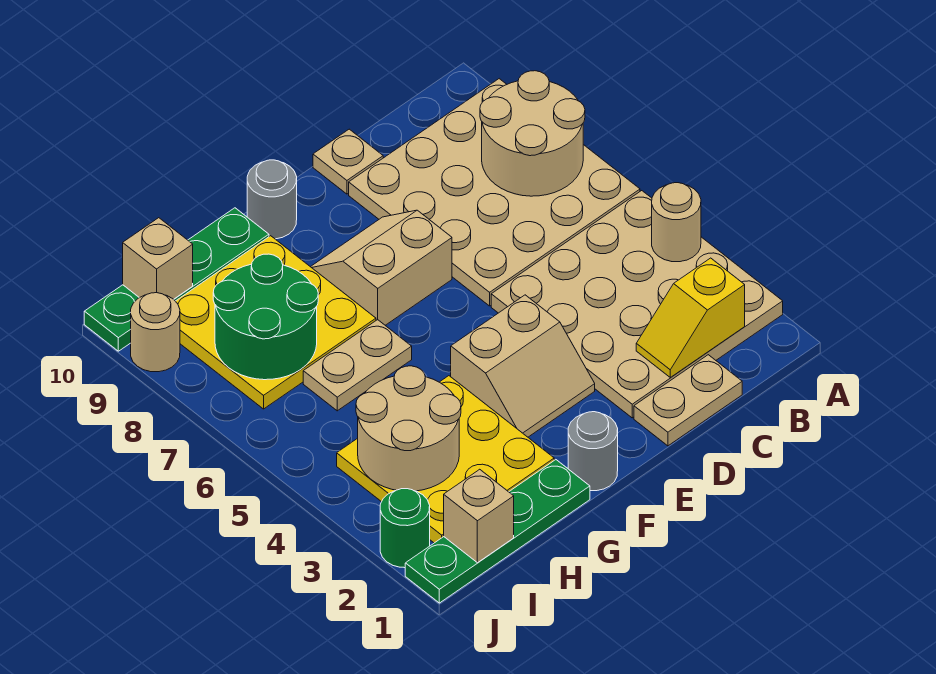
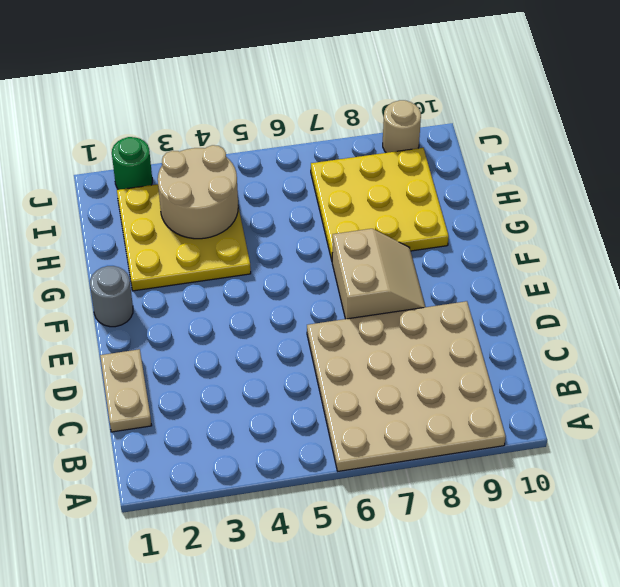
none -> tan 4x4 plate [491,191,783,418]
none -> tan 1x1 plate [313,129,383,194]
none -> tan 2x2 slope [451,295,595,437]

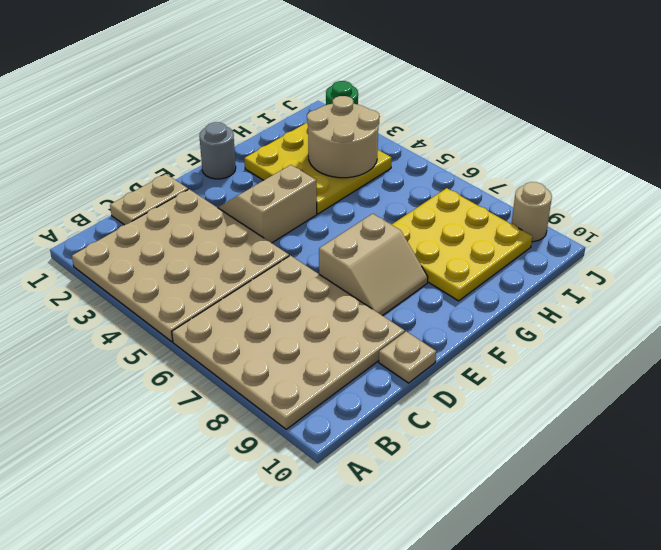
none -> grey 1x1 round brick [247,160,297,239]
none -> green 1x4 plate [405,460,590,603]
none -> tan 1x2 plate [303,320,412,411]

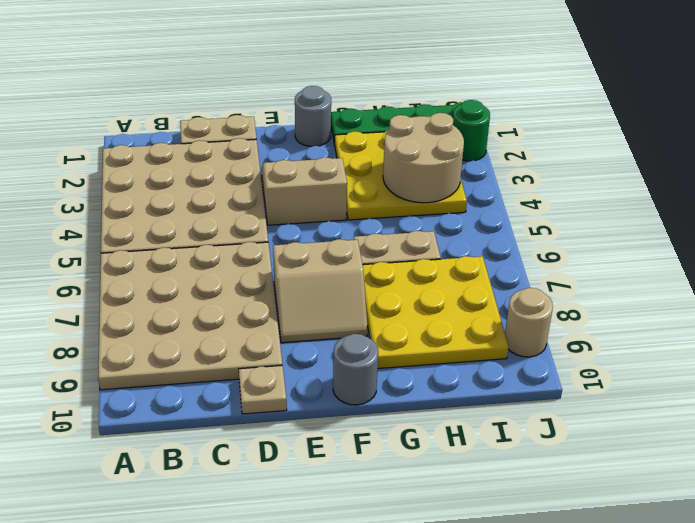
none -> green 1x4 plate [84,208,269,351]
none -> tan 1x1 round brick [652,183,701,262]
none -> tan 2x2 round brick [480,71,585,196]

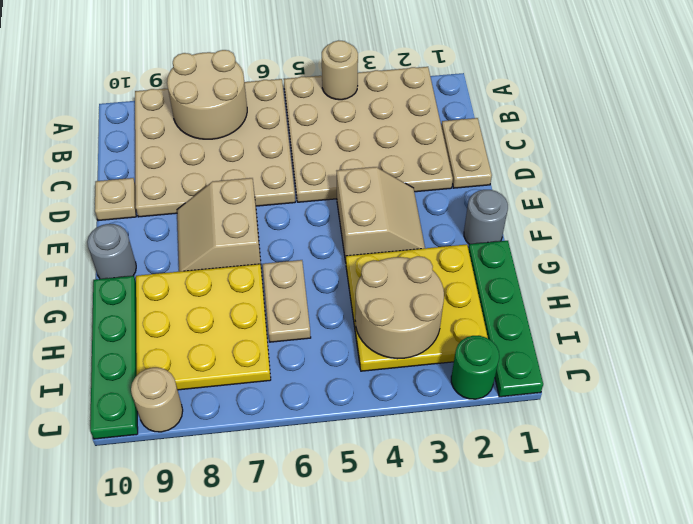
none -> yellow 1x2 slope [636,258,745,377]
none -> green 2x2 round brick [213,254,318,380]
none -> tan 1x1 brick [444,469,514,563]

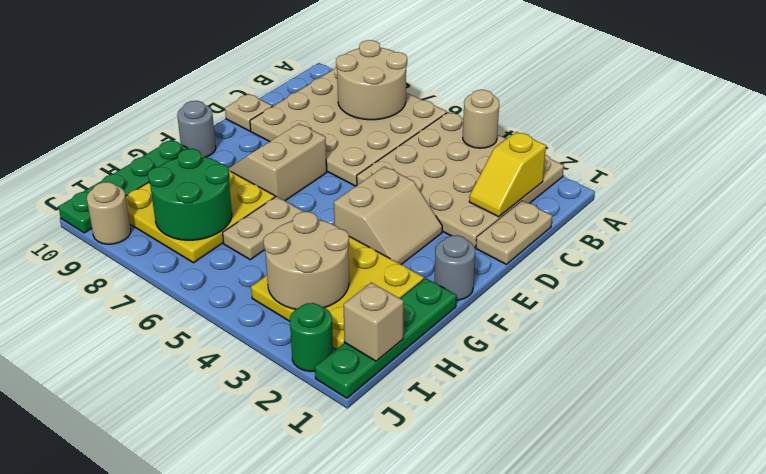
none -> tan 1x1 brick [123,218,193,299]

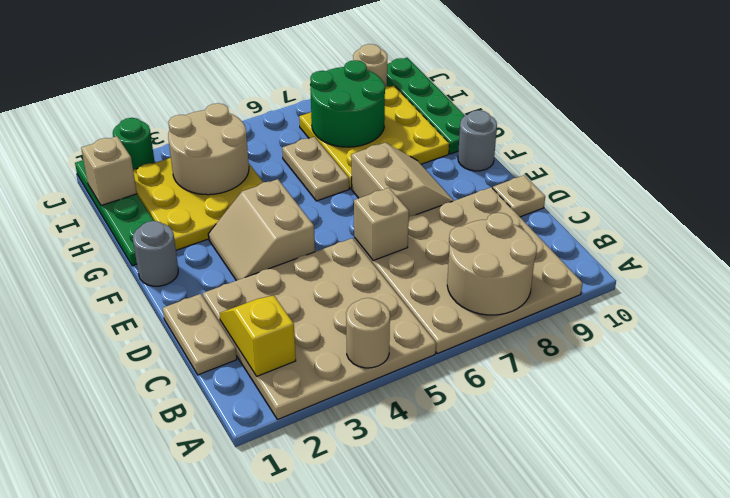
tan 1x1 brick [354,188,409,261] -> tan 1x1 brick moved to [123,218,193,299]

